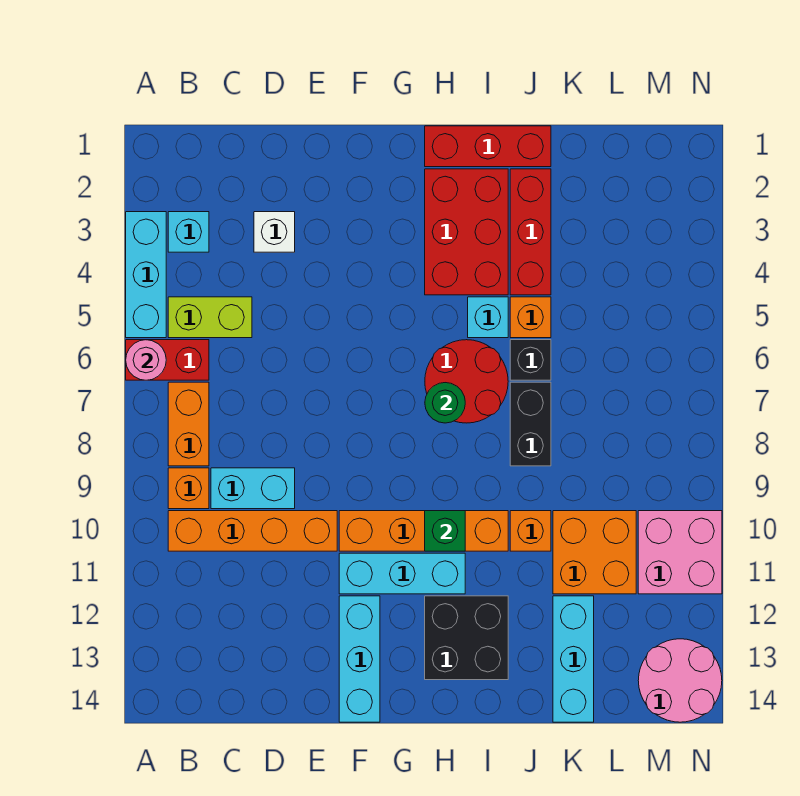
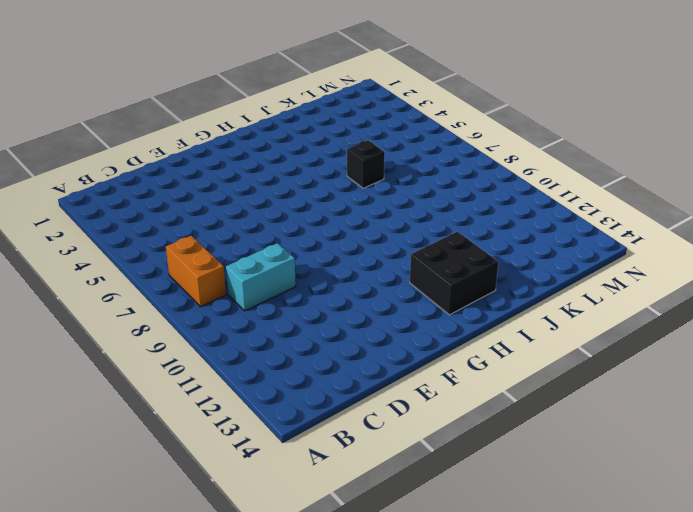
none -> cyan 1x3 brick [126,212,166,338]
none -> red 1x2 brick [126,340,209,380]
none -> cyan 1x1 brick [168,212,209,252]

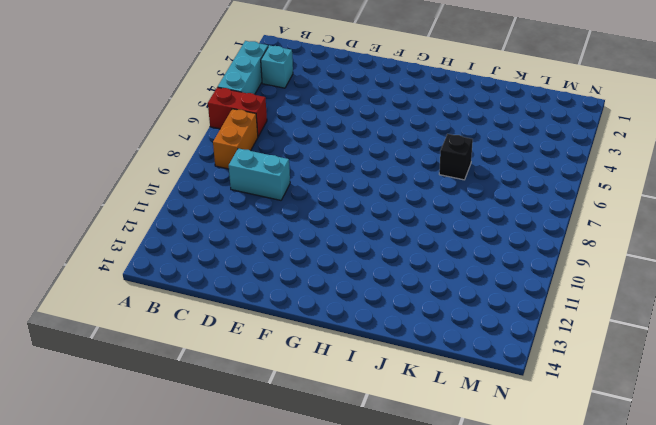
none -> lime 1x2 brick [168,297,252,338]
none -> orange 1x1 brick [168,468,209,509]
none -> orange 1x4 brick [168,511,337,551]

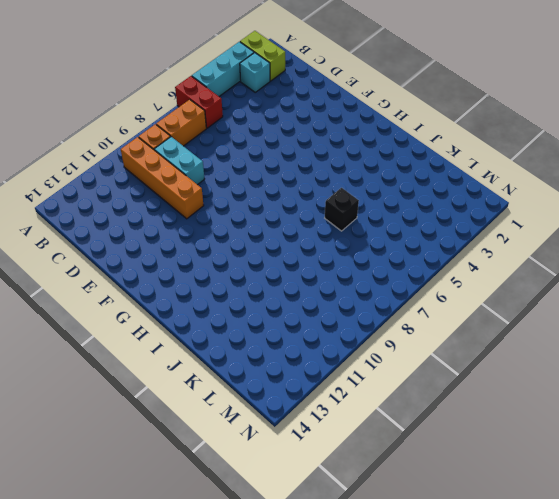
lime 1x2 brick [240,31,285,81] -> lime 1x2 brick moved to [168,297,252,338]
none -> white 1x1 brick [254,212,295,252]
none -> orange 1x4 brick [339,511,508,551]
none -> cyan 1x3 brick [339,553,465,594]

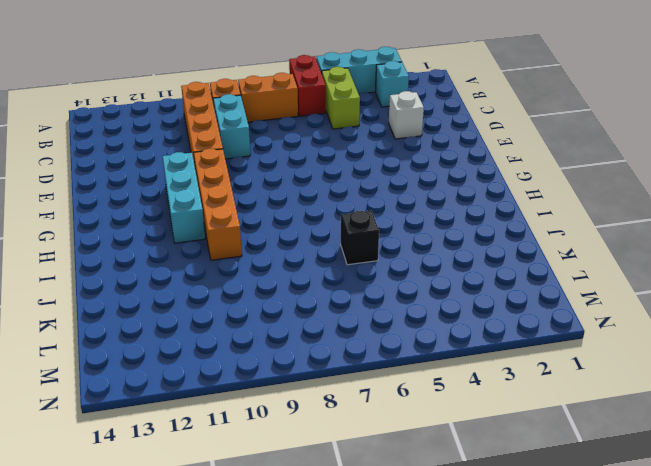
none -> cyan 1x3 brick [339,596,380,722]
none -> red 1x3 brick [425,126,551,167]
none -> red 2x3 brick [425,169,508,295]

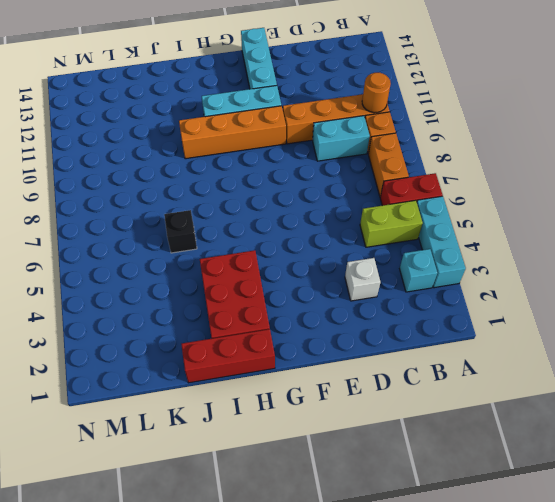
orange 1x1 round brick [362,73,391,113] -> none
none -> red 2x2 round brick [425,340,508,423]
none -> black 2x2 brick [425,596,508,680]
none -> cyan 1x1 brick [468,297,508,338]

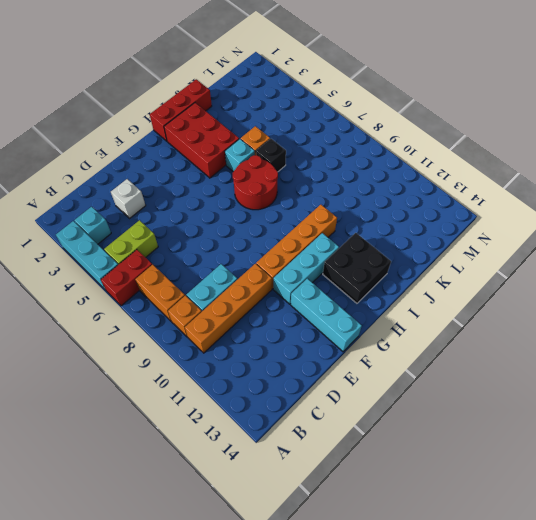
none -> red 1x3 brick [510,169,551,295]
none -> black 1x2 brick [510,382,551,466]
none -> orange 1x1 brick [510,511,551,551]

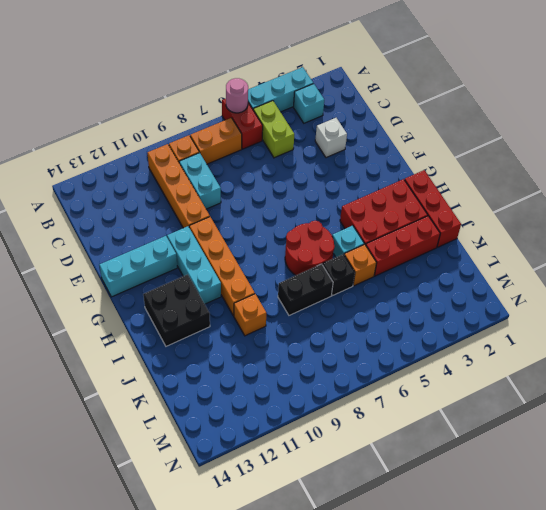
none -> orange 2x2 brick [553,511,636,594]
none -> cyan 1x3 brick [553,596,594,722]
none -> pink 2x2 brick [638,511,722,594]

